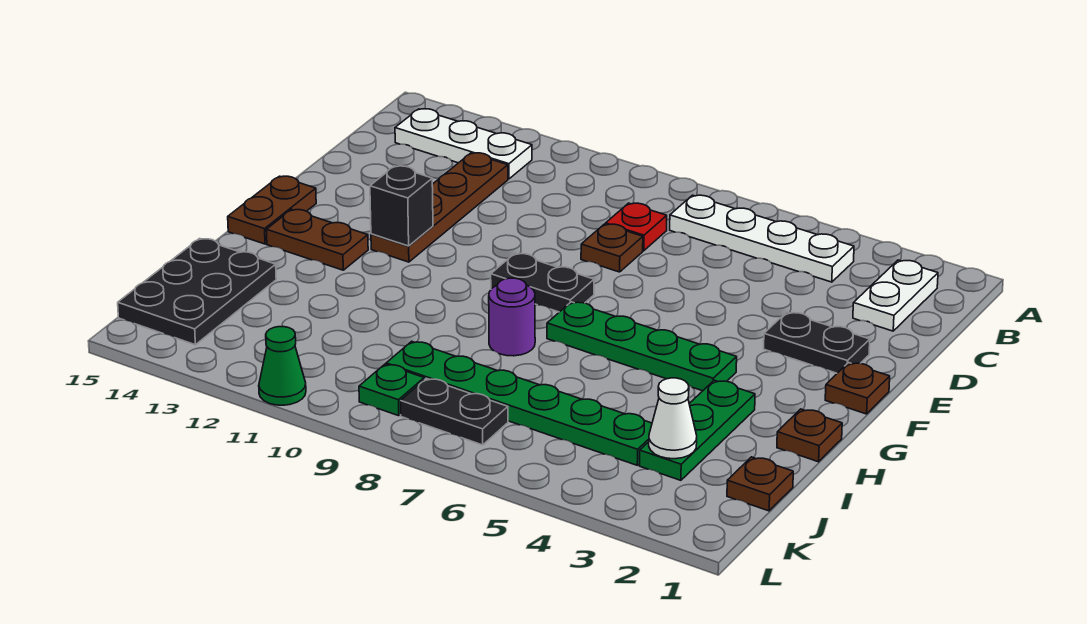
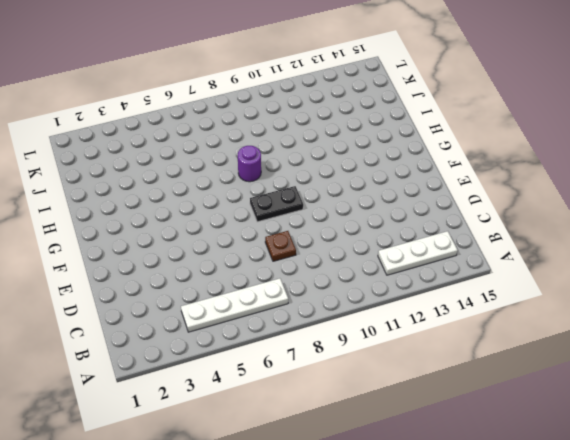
none -> white 1x2 plate [853,260,938,331]
none -> red 1x1 plate [606,203,667,251]
none -> brown 1x4 plate [371,153,508,262]

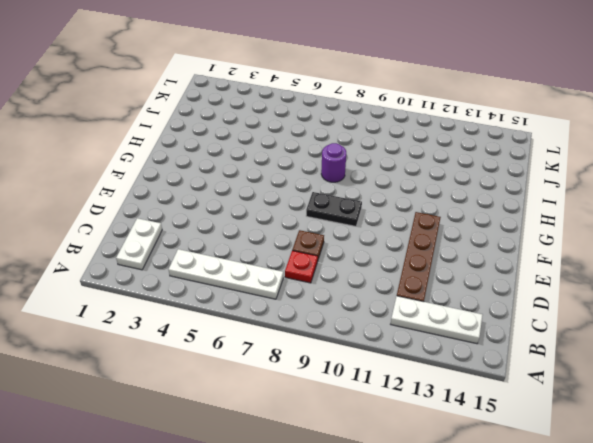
none -> black 1x2 plate [764,312,870,373]
none -> brown 1x1 plate [825,363,890,414]
none -> brown 1x2 plate [228,176,316,244]

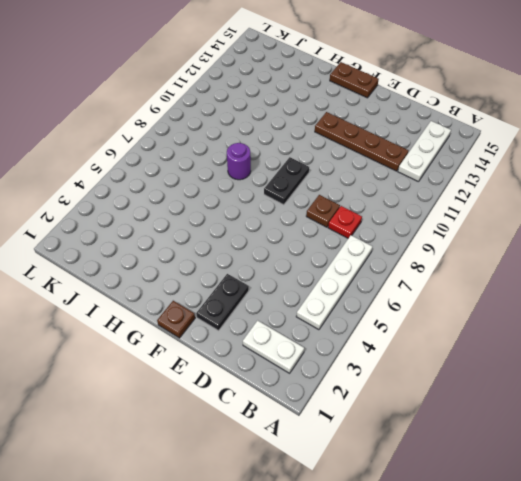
none -> green 1x4 plate [547,302,737,391]
none -> brown 1x2 plate [266,209,368,270]
none -> brown 1x1 plate [777,409,842,462]

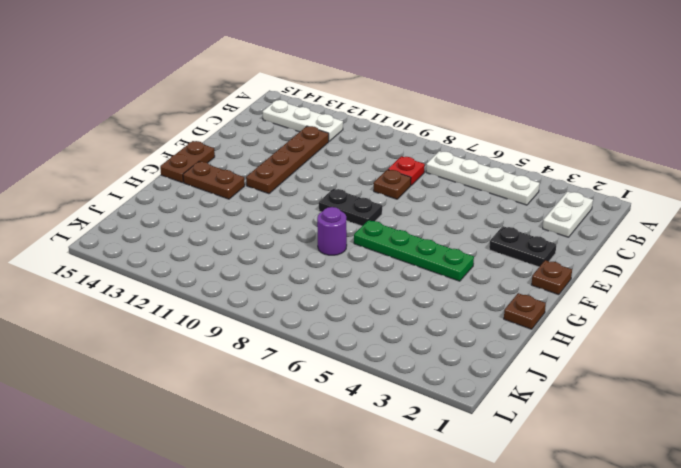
none -> green 1x3 plate [640,380,755,480]
none -> black 2x3 plate [118,239,276,345]
none -> brown 1x1 plate [727,457,793,511]

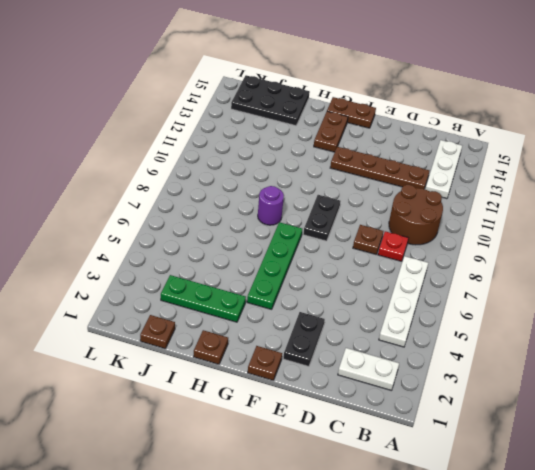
brown 2x2 round brick [389,185,443,245] -> none
none -> green 1x6 plate [386,341,652,465]
none -> black 1x2 plate [401,378,508,445]
none -> green 1x1 plate [359,364,424,416]

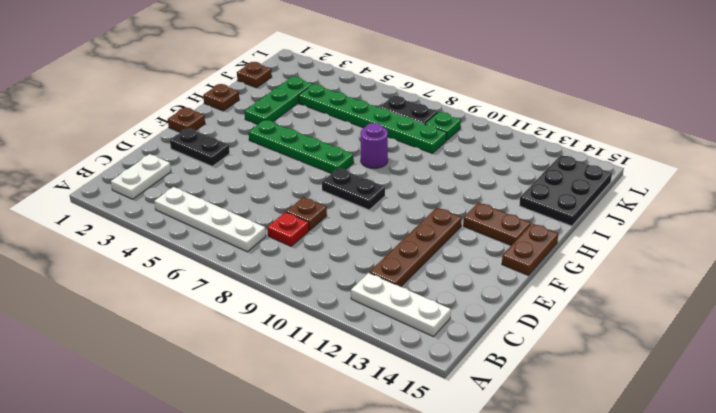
none -> green 1x1 cone [259,326,306,405]
none -> black 1x1 brick [370,166,433,246]
none -> white 1x1 cone [649,378,697,459]

